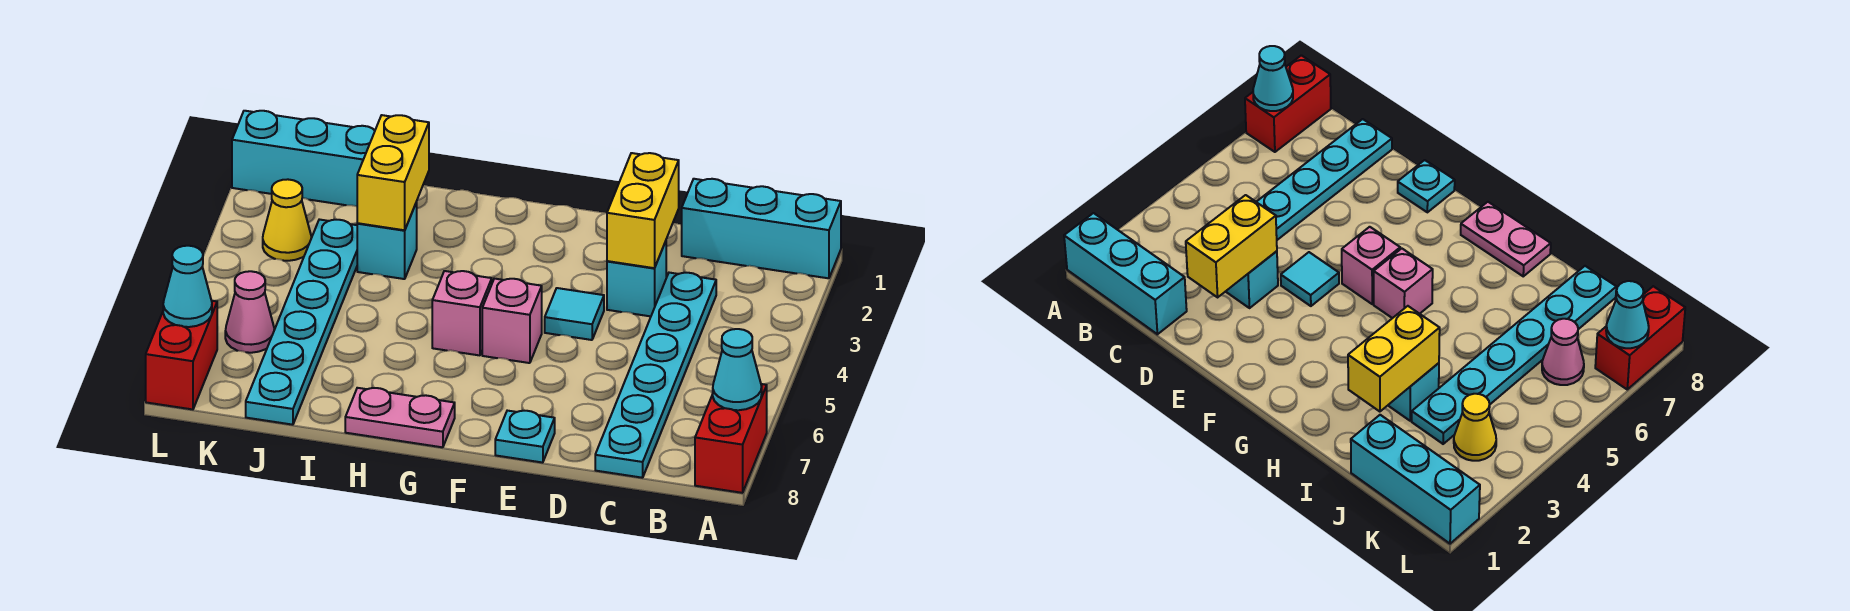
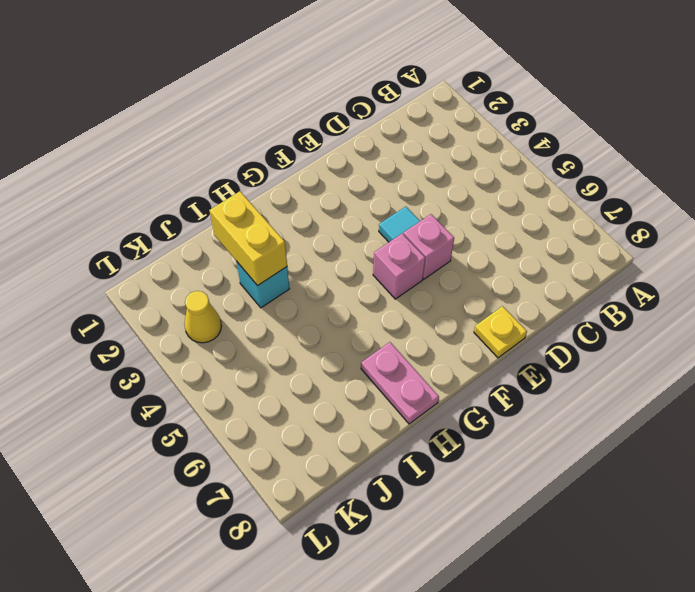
pink 1x1 brick [403,214,454,279] -> pink 1x1 brick moved to [432,271,492,355]
yellow 1x1 plate [474,306,527,358] -> cyan 1x1 plate [495,411,555,463]
pink 1x2 plate [361,342,439,424] -> pink 1x2 plate turned to [345,388,455,447]
none -> cyan 1x3 brick [682,179,841,278]
none -> red 1x2 brick [695,384,767,493]
none -> cyan 1x6 plate [595,273,716,478]

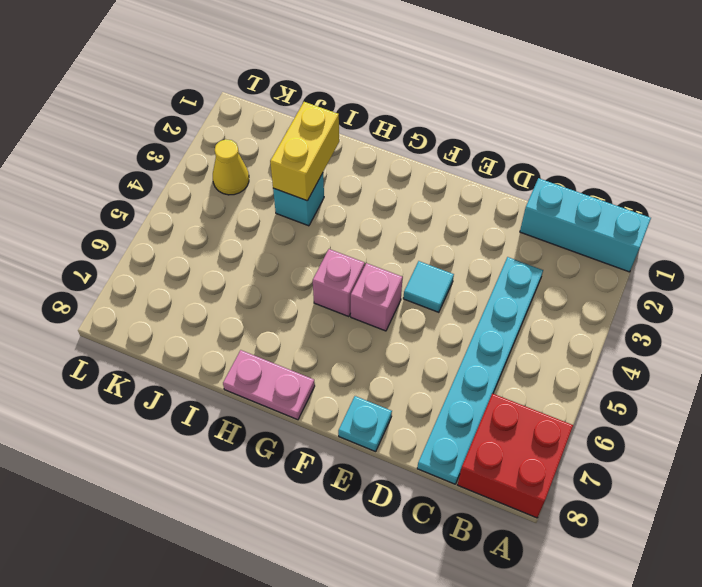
red 2x2 brick [458,393,573,518] -> red 1x2 brick [695,384,767,493]
none -> cyan 1x1 brick [607,241,666,316]
none -> cyan 1x3 brick [232,111,375,206]
none -> cyan 1x6 plate [246,219,357,425]

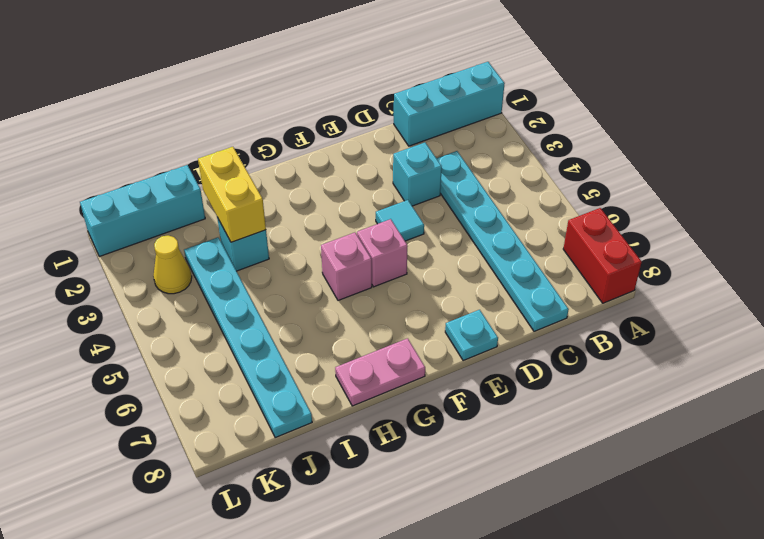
none -> pink 1x1 cone [225,271,274,353]
none -> red 1x2 brick [146,301,217,409]
none -> cyan 1x1 cone [713,329,762,410]

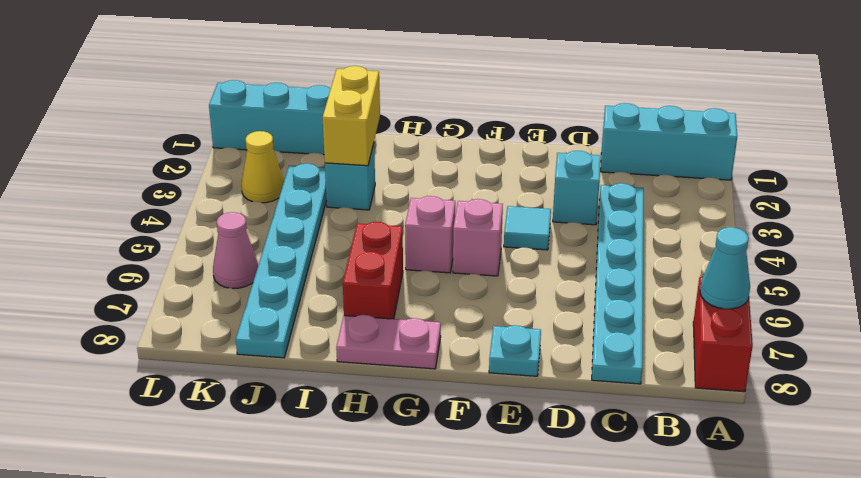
red 1x2 brick [343,222,403,319] -> red 1x2 brick moved to [146,301,217,409]
none -> yellow 1x2 brick [607,153,679,268]
none -> cyan 1x1 cone [163,246,212,327]

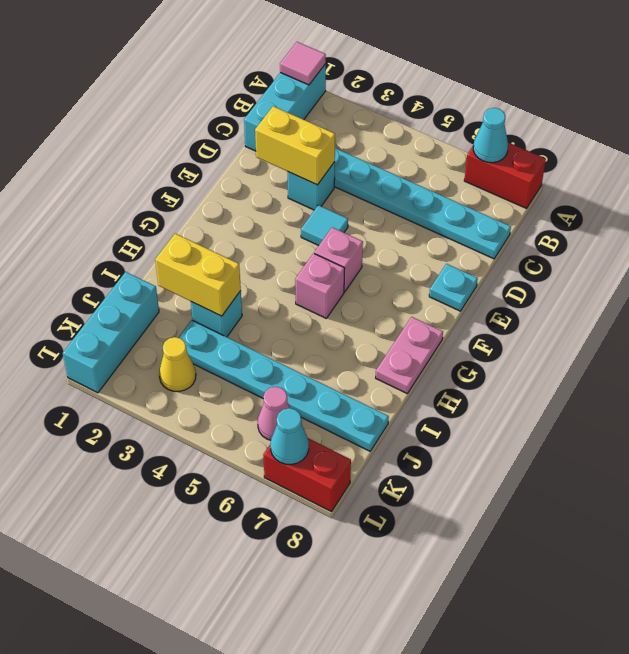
pink 1x1 tile [280,42,326,85] -> none

